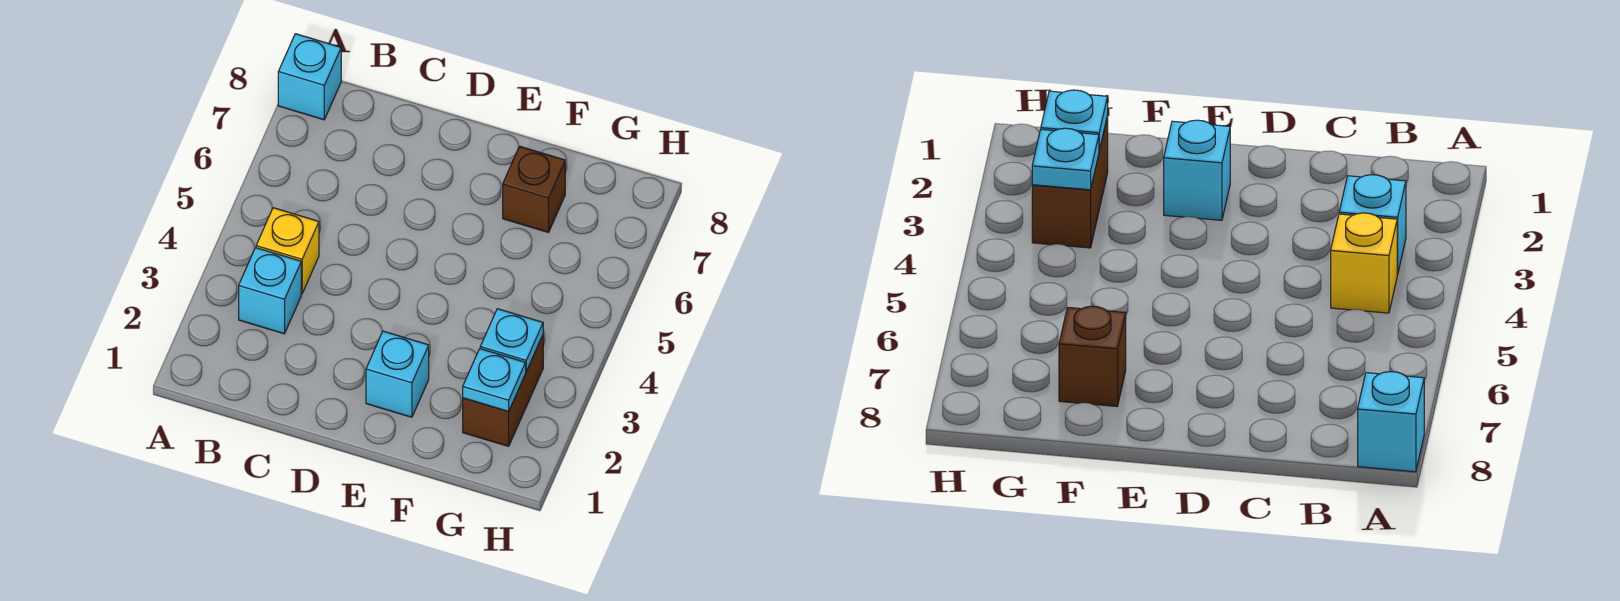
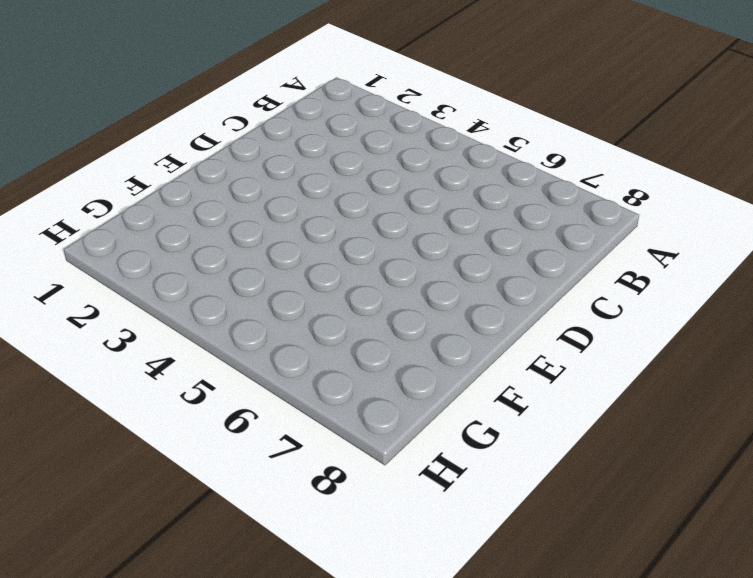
none -> cyan 1x1 brick [278,34,341,120]
none -> cyan 1x1 brick [239,248,301,334]

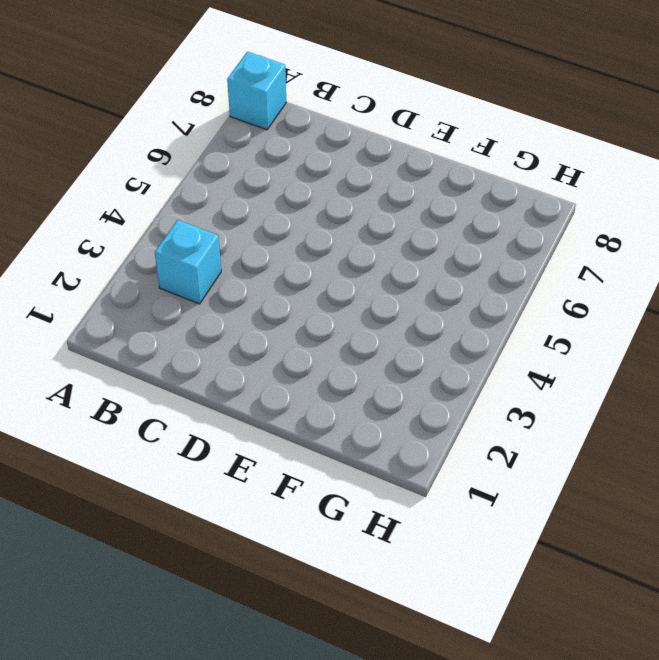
none -> yellow 1x1 brick [256,208,319,294]
none -> cyan 1x1 brick [366,331,429,417]

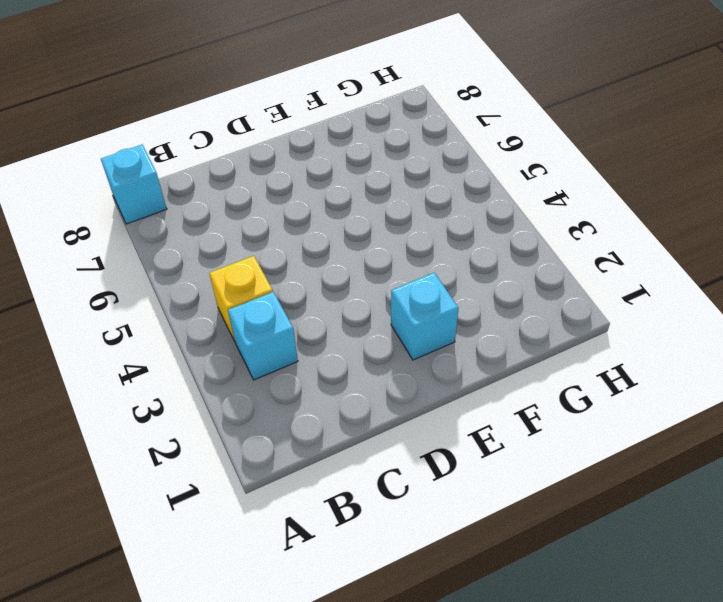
none -> brown 1x1 brick [503,146,565,232]
none -> brown 1x2 brick [463,335,543,446]

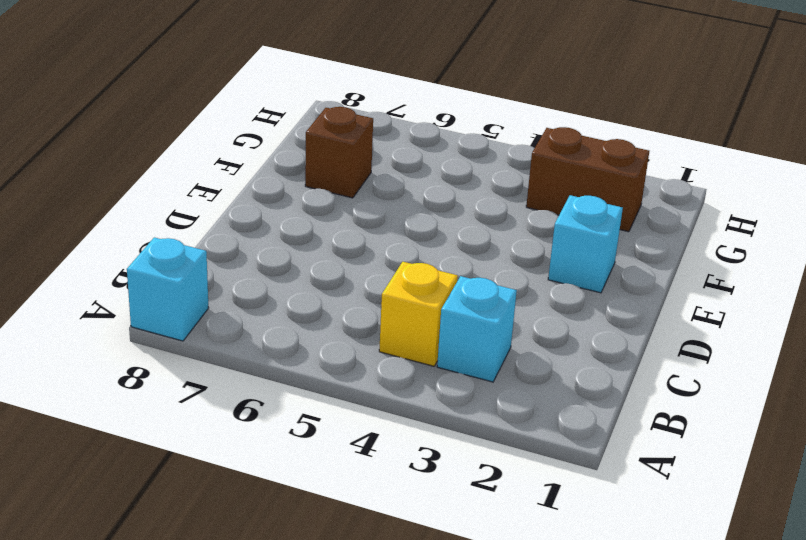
none -> cyan 1x1 plate [463,349,526,412]
none -> cyan 1x1 plate [480,309,543,371]

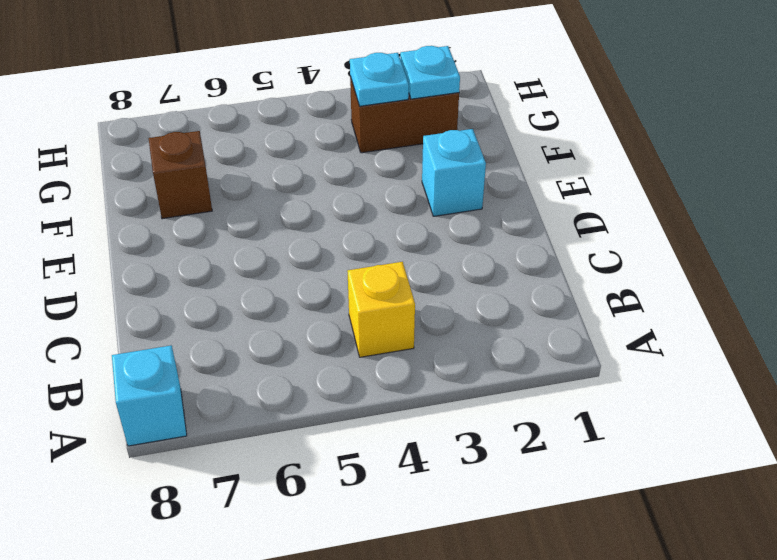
none -> cyan 1x1 brick [239,248,301,334]

